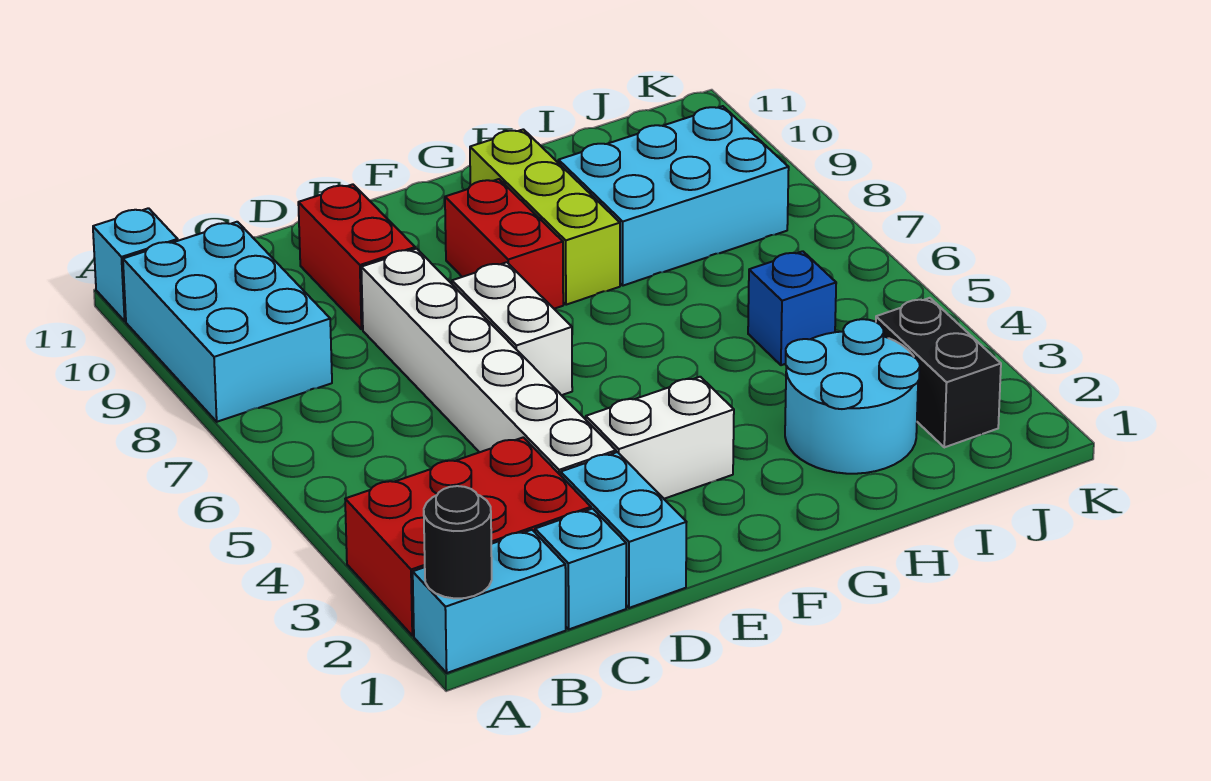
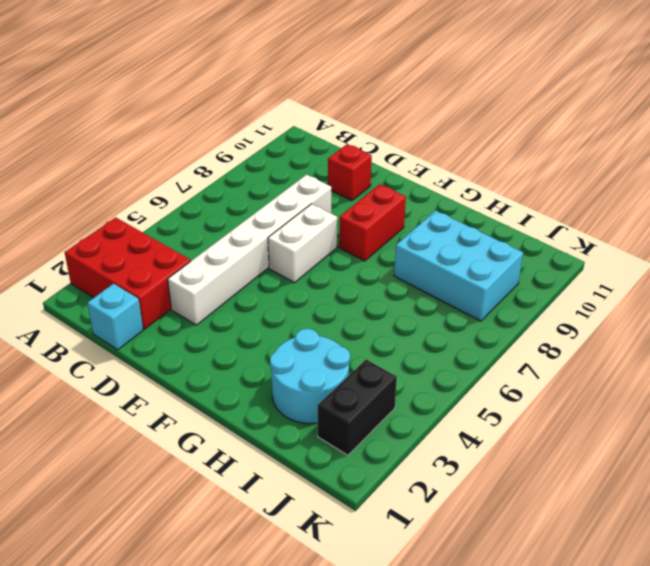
red 1x1 brick [328,144,372,201] -> red 1x2 brick [298,184,415,329]
none -> cyan 1x2 brick [413,530,566,673]
none -> cyan 2x3 brick [123,222,332,422]
none -> cyan 1x1 brick [93,208,178,321]

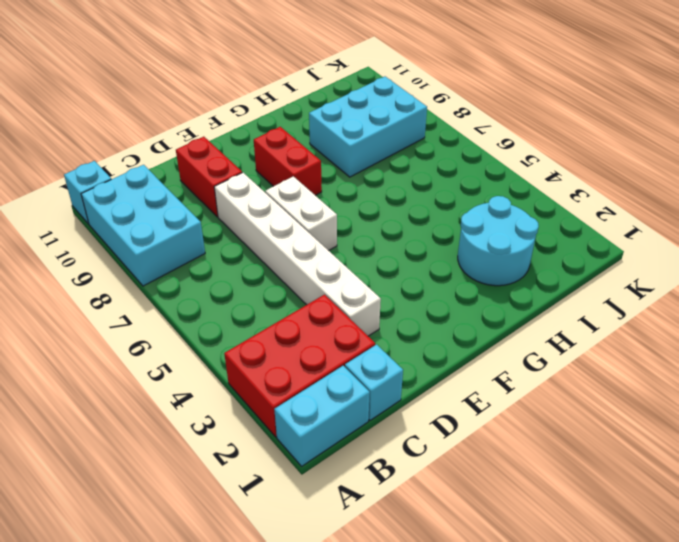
none -> cyan 1x2 brick [561,452,686,608]
none -> white 1x2 brick [586,377,734,499]
none -> lime 1x3 brick [470,129,620,305]

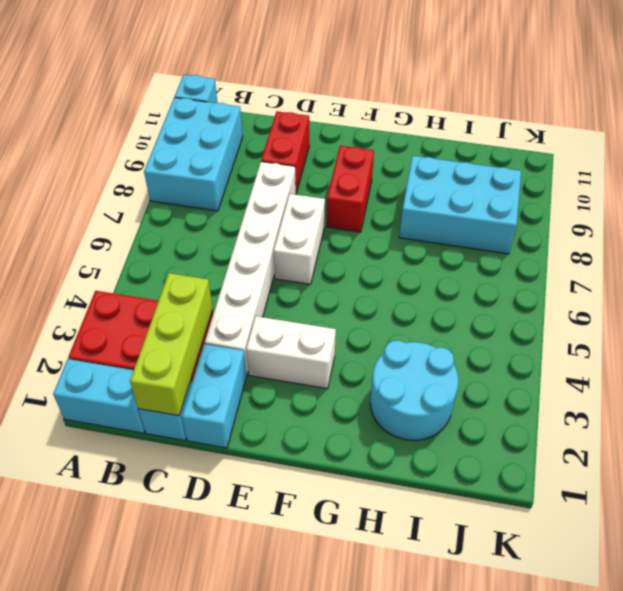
lime 1x3 brick [130,273,213,416] -> lime 1x3 brick moved to [470,129,620,305]
none -> blue 1x1 brick [748,251,836,365]
none -> black 1x2 brick [876,298,1001,447]
none -> black 1x1 round brick [424,486,492,598]

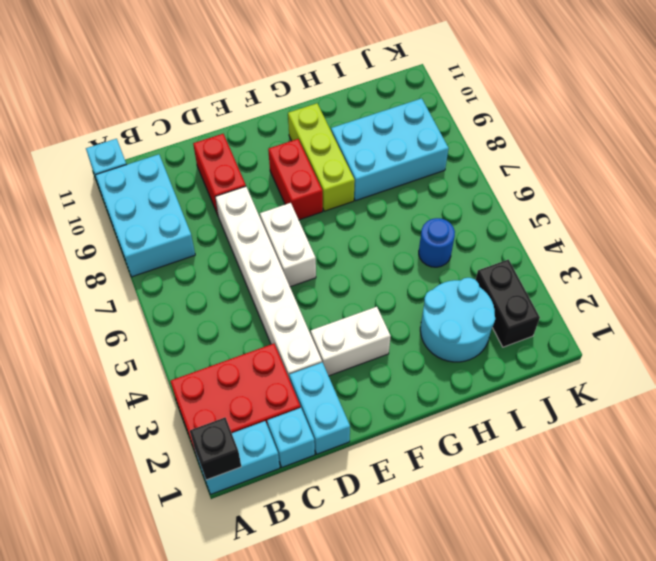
black 1x1 brick [190,418,241,480] -> black 1x1 round brick [424,486,492,598]
blue 1x1 round brick [419,218,455,267] -> blue 1x1 brick [748,251,836,365]

